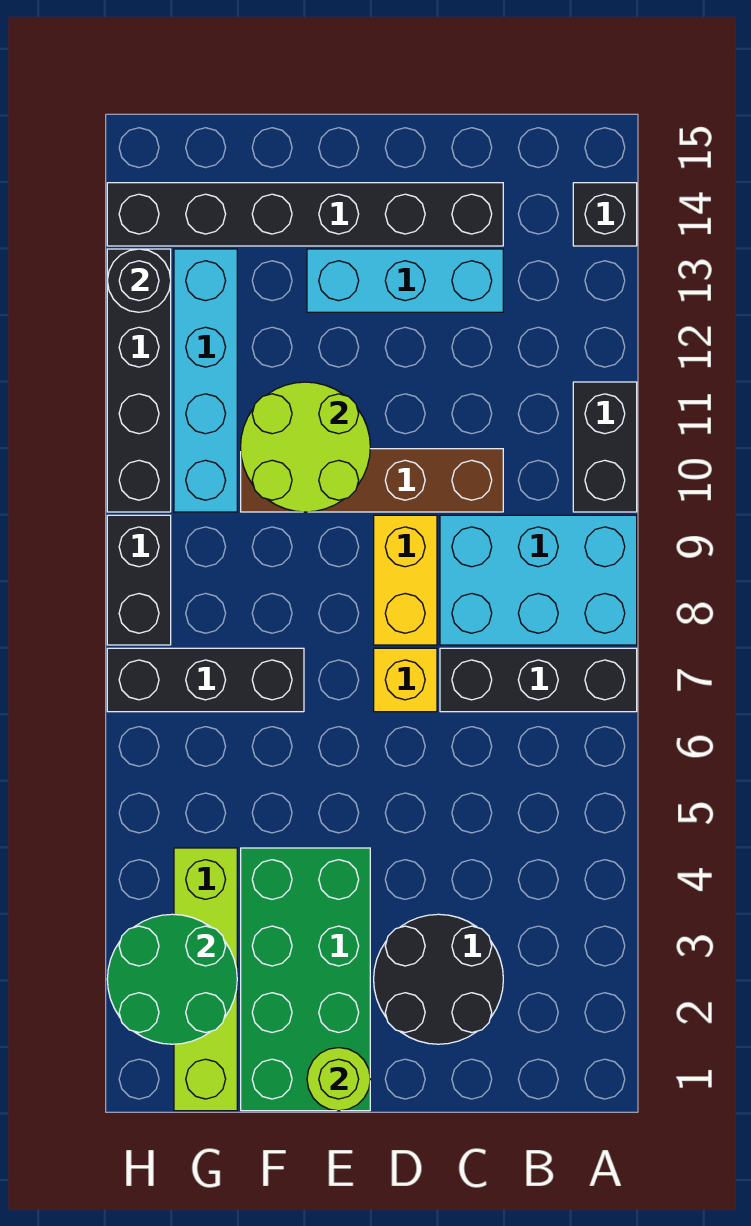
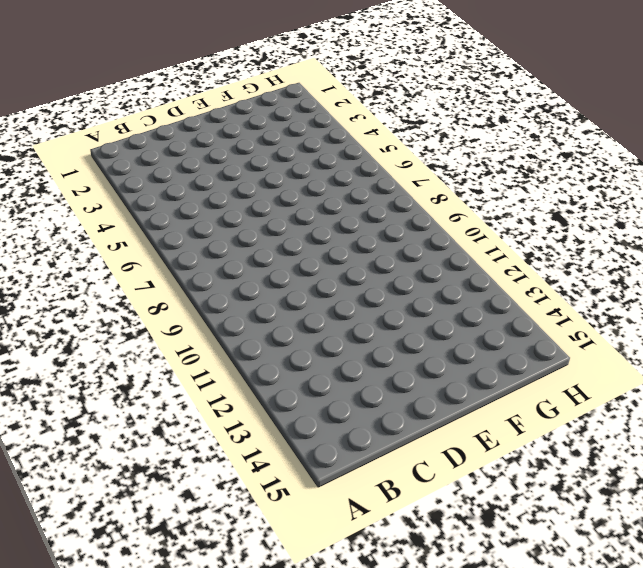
none -> black 1x3 brick [440,648,637,712]
none -> cyan 2x3 brick [440,515,637,645]
none -> black 1x2 brick [573,382,637,512]

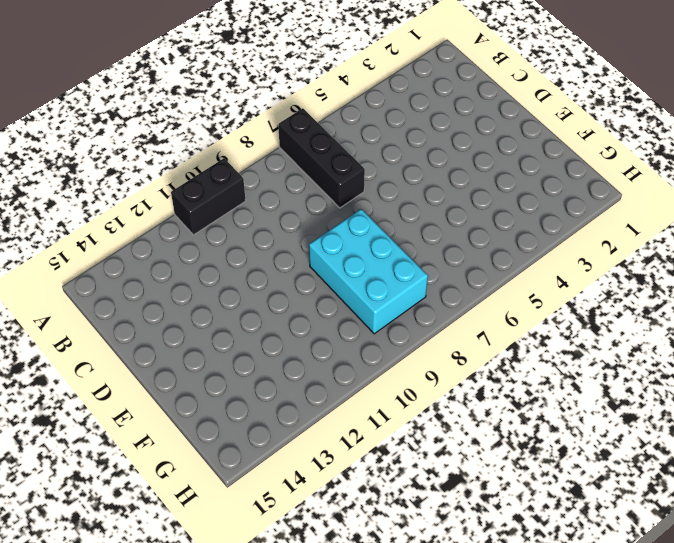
cyan 2x3 brick [309,209,428,334] -> cyan 2x3 brick moved to [440,515,637,645]
none -> black 1x1 brick [573,183,637,246]
none -> black 2x2 round brick [374,914,503,1044]
none -> brown 1x4 brick [241,449,503,512]

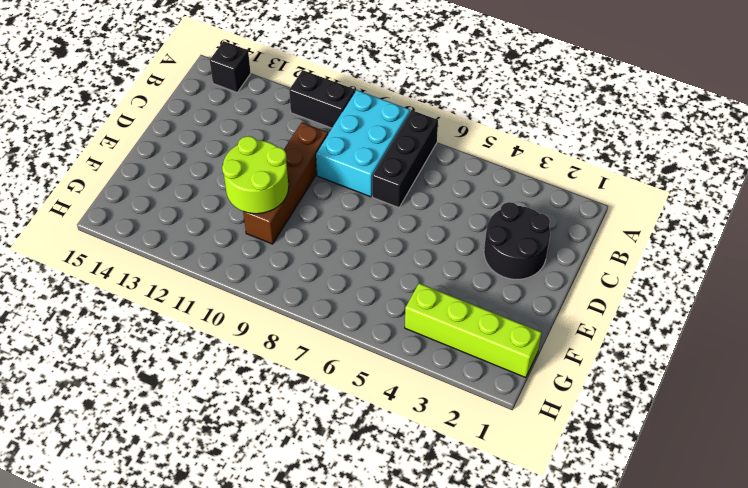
none -> cyan 1x3 brick [307,249,503,312]
none -> black 1x6 brick [107,183,503,246]
none -> yellow 1x1 brick [374,648,437,712]

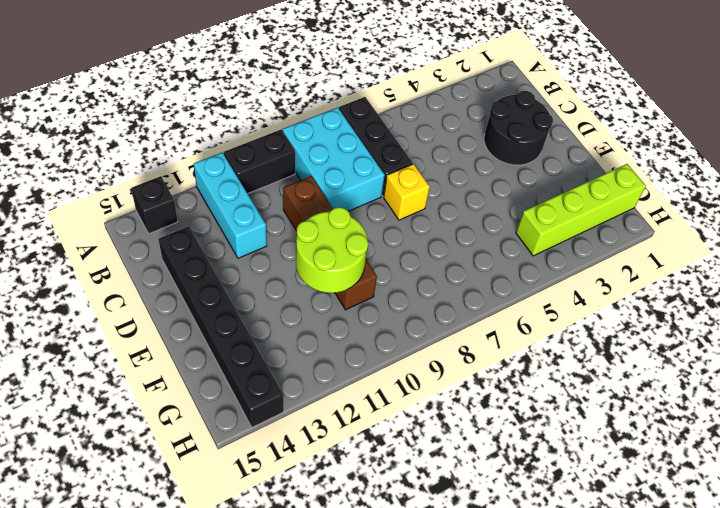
cyan 1x3 brick [194,153,267,258] -> cyan 1x3 brick moved to [307,249,503,312]
none -> yellow 1x2 brick [374,515,437,645]
none -> green 2x4 brick [241,848,370,1111]
none -> black 1x3 brick [107,648,304,712]

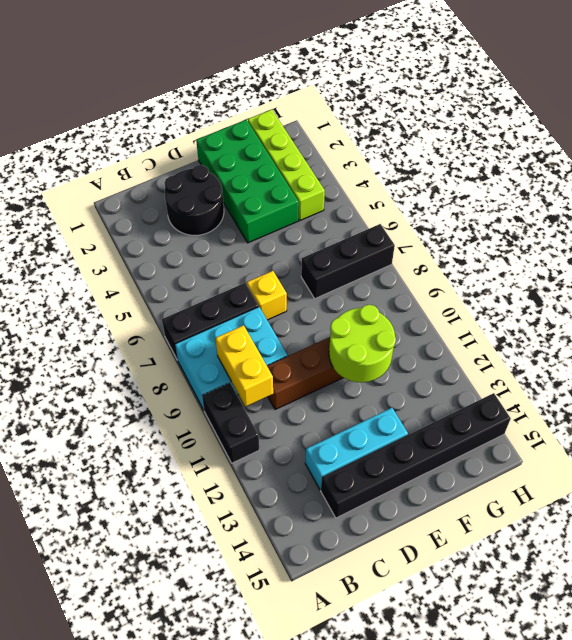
yellow 1x2 brick [216,325,273,407] -> yellow 1x2 brick moved to [374,515,437,645]
none -> black 1x1 brick [573,183,637,246]
none -> cyan 1x4 brick [174,249,237,512]
none -> black 1x2 brick [107,515,171,645]

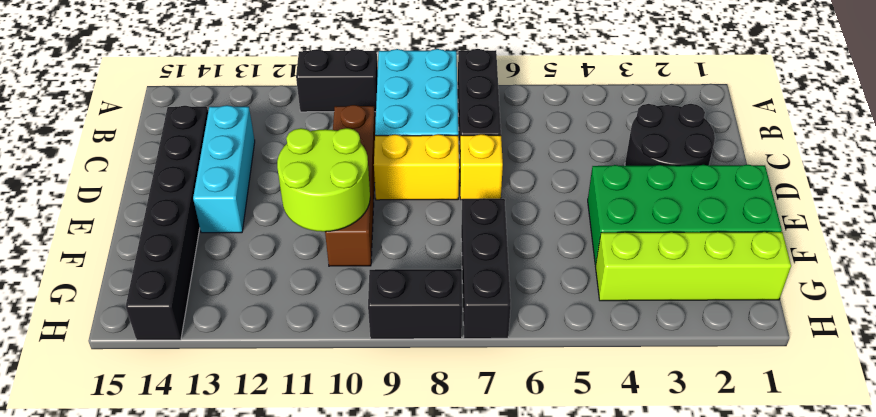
none -> black 1x1 brick [573,183,637,246]
none -> cyan 1x4 brick [174,249,237,512]
none -> black 1x4 brick [107,249,171,512]

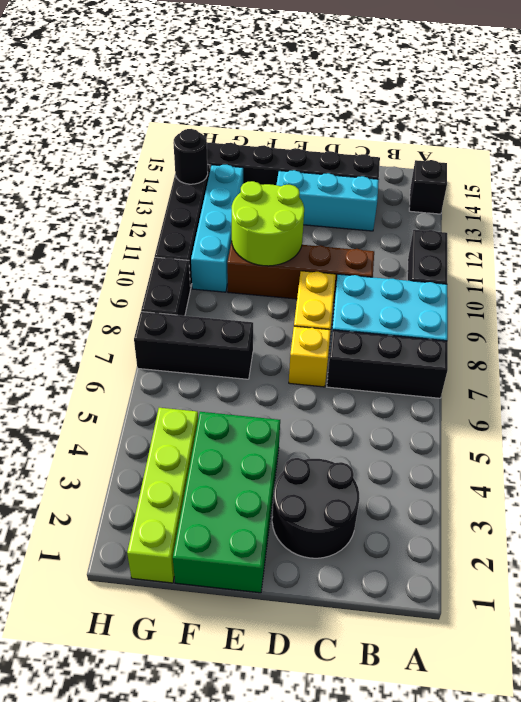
none -> lime 1x1 round brick [307,1048,370,1111]
none -> green 2x2 round brick [107,914,237,1044]

